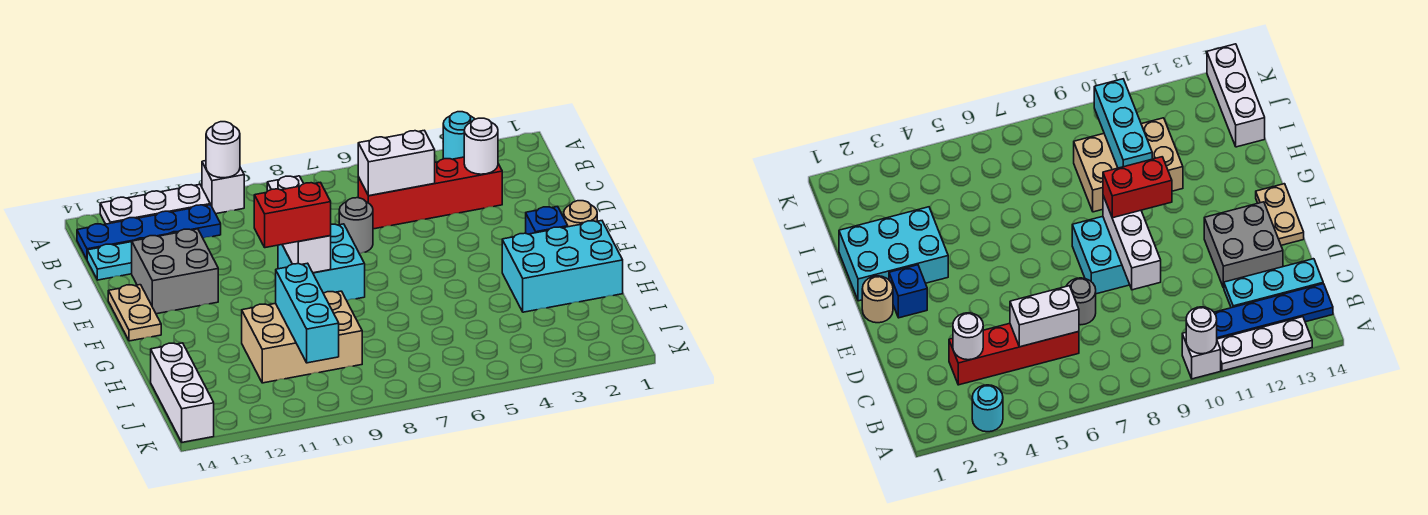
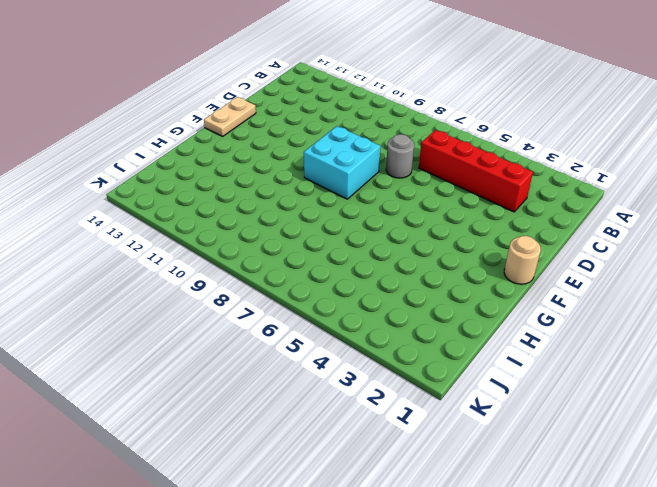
none -> cyan 1x1 round brick [443,112,475,159]
none -> white 1x1 brick [202,161,244,214]
none -> white 1x3 plate [100,185,210,224]

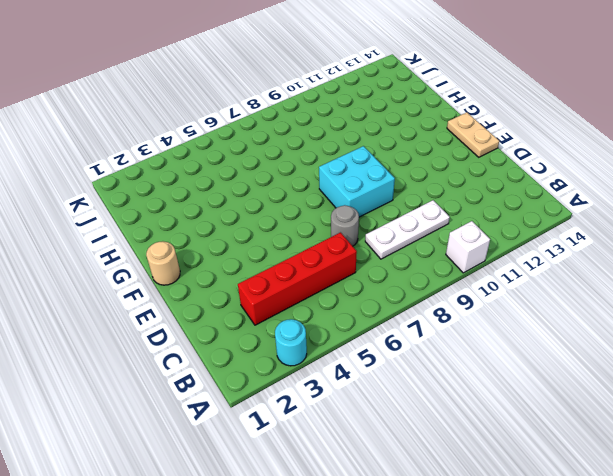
white 1x3 plate [365,200,450,259] -> white 1x3 plate moved to [100,185,210,224]
none -> blue 1x4 plate [77,205,221,259]
none -> cyan 1x3 plate [87,232,178,280]
none -> grey 2x2 brick [132,229,218,314]

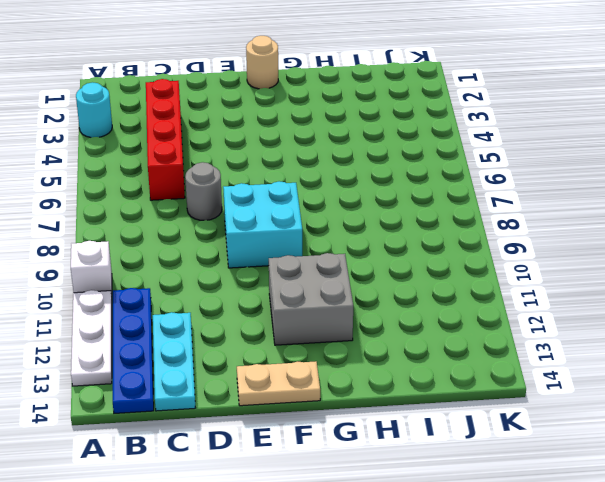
grey 2x2 brick [269,253,353,345] -> grey 2x2 brick moved to [132,229,218,314]
none -> blue 1x1 brick [526,206,568,234]
none -> cyan 2x3 brick [502,221,623,312]
none -> tan 2x3 brick [242,291,362,383]

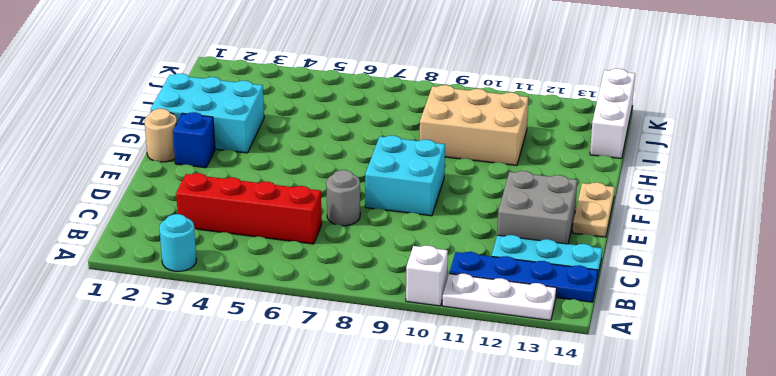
none -> white 1x1 round brick [206,122,240,178]
none -> white 1x1 round brick [464,118,498,174]
none -> white 1x2 brick [358,131,435,196]

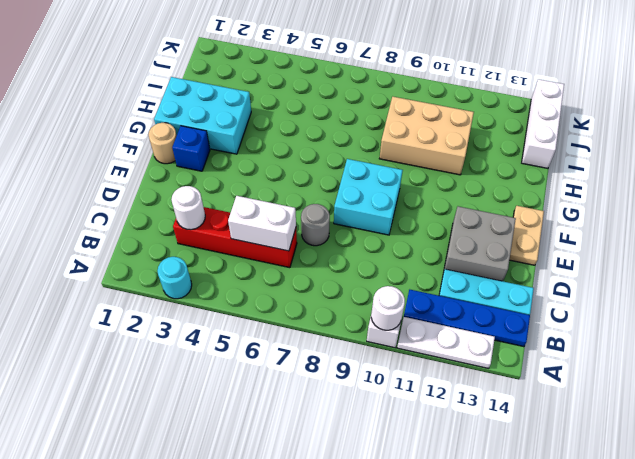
none -> white 1x3 brick [267,176,331,273]
none -> cyan 1x3 brick [276,263,339,363]
none -> red 1x2 brick [254,182,331,248]

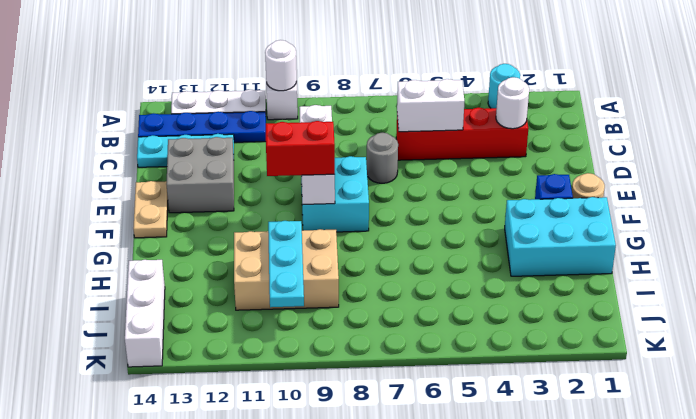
cyan 1x3 plate [268,221,304,307] -> cyan 1x3 brick [276,263,339,363]

